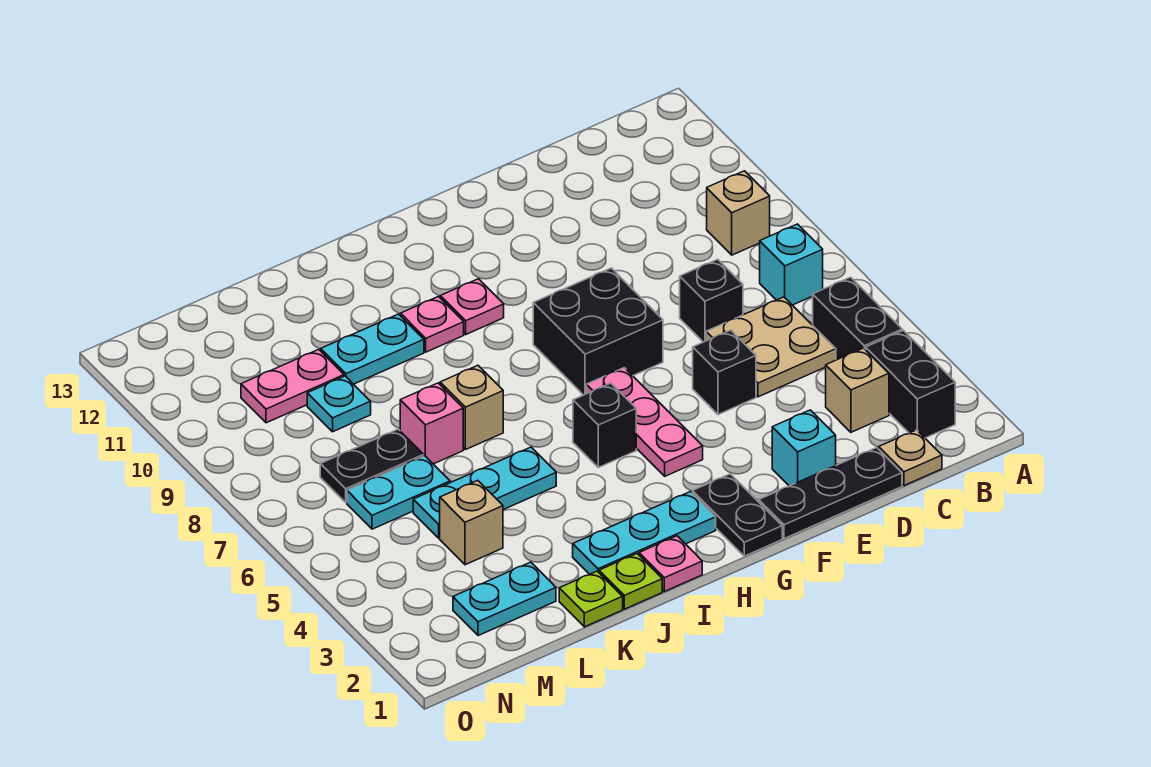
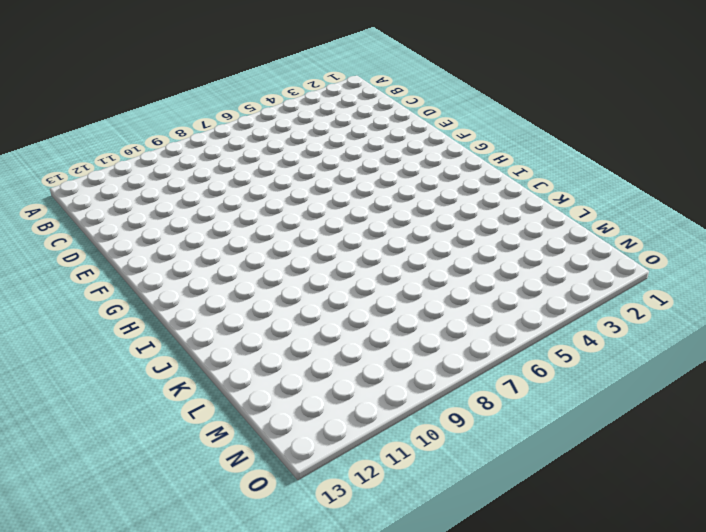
none -> black 1x2 brick [866,331,955,438]
none -> black 1x2 brick [813,277,902,360]
none -> cyan 1x1 brick [760,224,823,305]
none -> tan 1x1 brick [707,171,770,255]

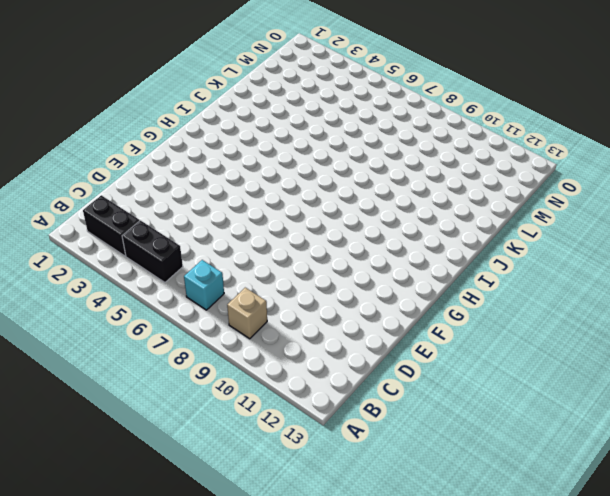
none -> tan 1x1 plate [879,430,942,486]
none -> tan 1x1 brick [826,348,889,432]
none -> tan 2x2 plate [706,297,836,397]
none -> black 1x3 plate [759,448,902,539]

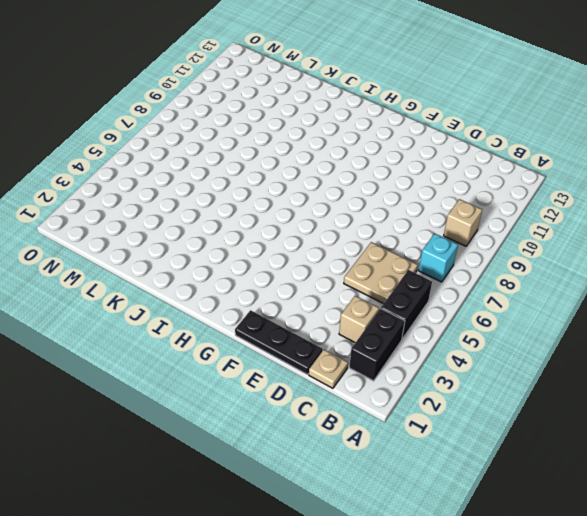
none -> black 1x1 brick [680,259,743,342]
none -> cyan 1x1 brick [772,410,836,486]
none -> black 1x1 brick [693,330,756,415]
none -> black 2x2 brick [533,268,663,395]

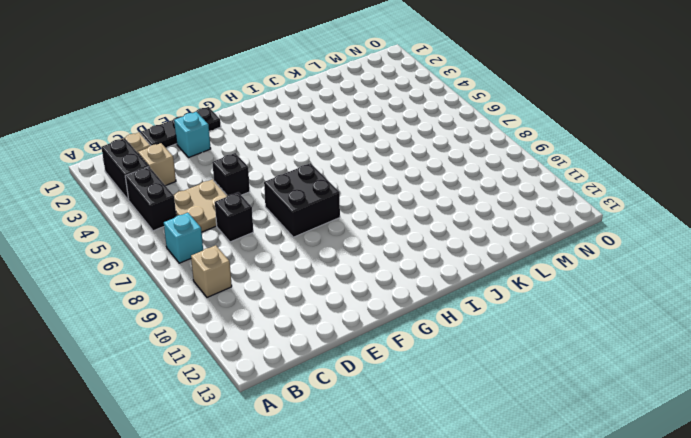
none -> black 1x2 plate [692,474,782,556]
none -> pink 1x3 plate [586,368,703,476]
none -> cyan 1x3 plate [573,492,716,574]
none -> black 1x1 brick [573,383,636,467]

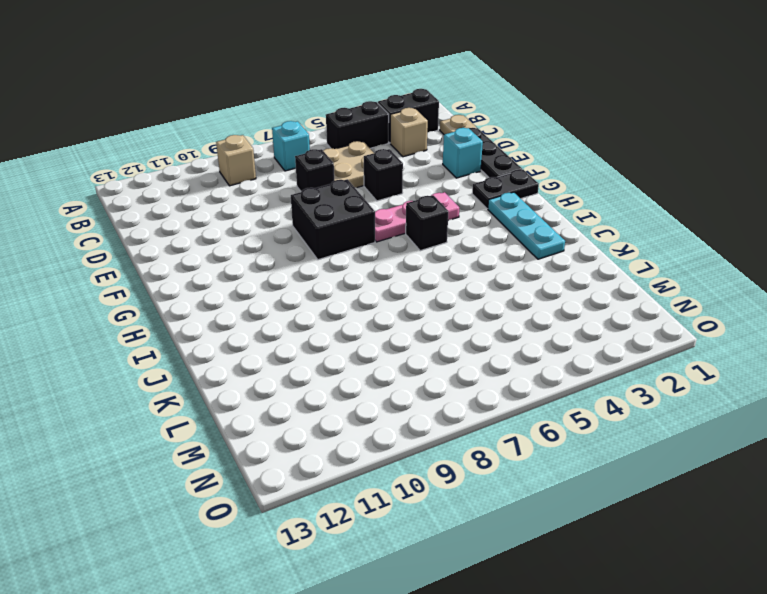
none -> pink 1x1 plate [440,279,504,334]
none -> pink 1x1 plate [639,536,702,591]
none -> pink 1x1 plate [401,297,464,352]
none -> lime 1x1 plate [599,554,662,609]

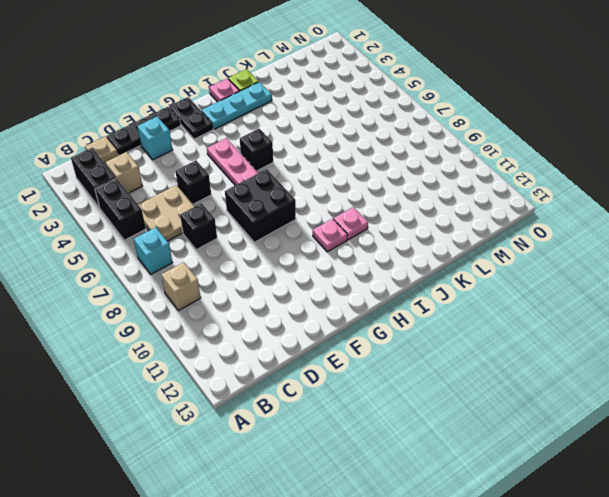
none -> cyan 1x3 plate [413,447,556,538]
none -> tan 1x1 brick [440,365,503,450]
none -> cyan 1x2 plate [321,314,424,384]
none -> lime 1x1 plate [559,571,623,627]

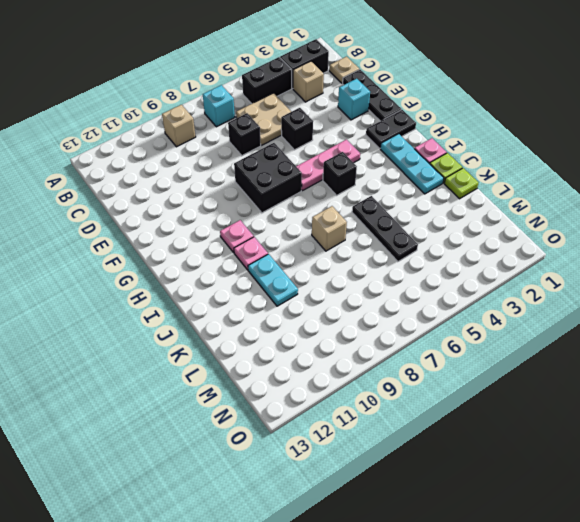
black 1x3 plate [352,196,418,261] -> cyan 1x3 plate [413,447,556,538]
none -> pink 1x1 brick [400,383,463,464]
none -> cyan 1x2 plate [453,562,556,636]
none -> tan 1x1 brick [440,480,503,565]
none -> cyan 1x2 plate [347,456,450,529]

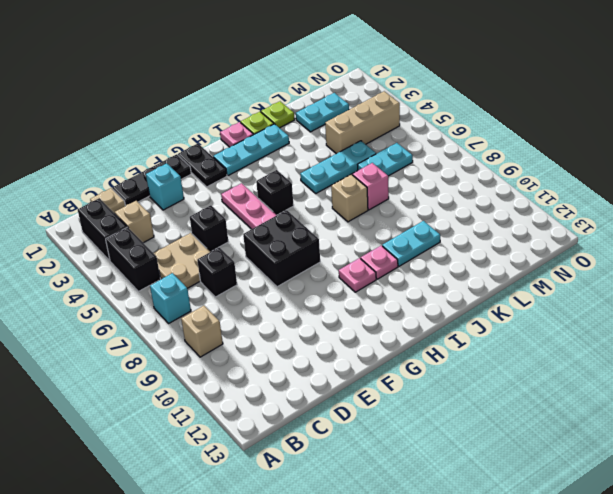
tan 1x3 brick [325,91,400,154] -> tan 1x1 brick [440,480,503,565]
none -> black 1x2 plate [320,429,424,502]
none -> cyan 1x1 plate [307,376,371,432]
none -> pink 1x2 plate [241,349,344,423]

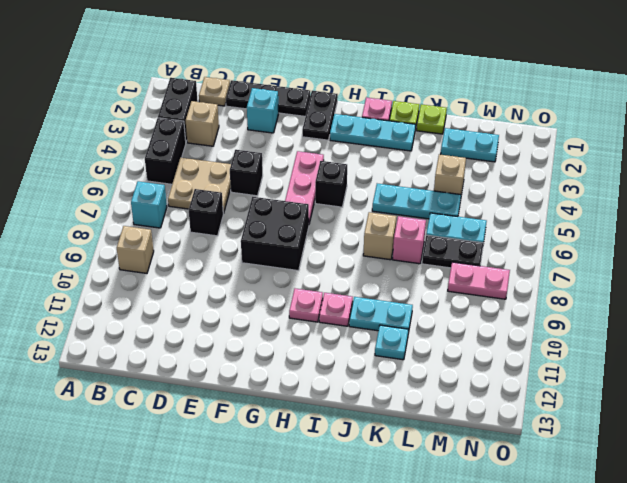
cyan 1x1 plate [375,325,408,360] -> cyan 1x1 plate moved to [307,376,371,432]
pink 1x2 plate [448,262,510,299] -> pink 1x2 plate moved to [241,349,344,423]

